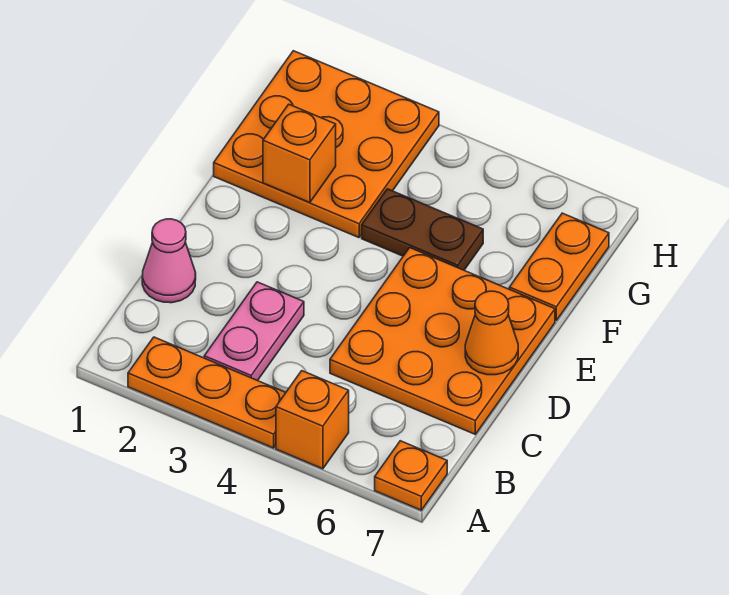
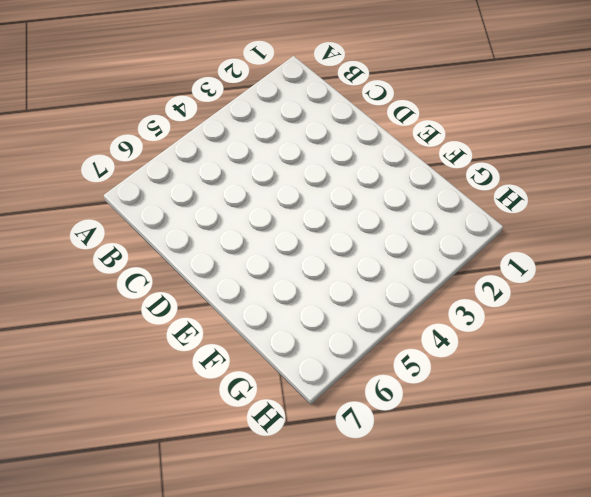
none -> orange 1x3 plate [128,337,286,448]
none -> orange 1x1 brick [276,371,349,469]

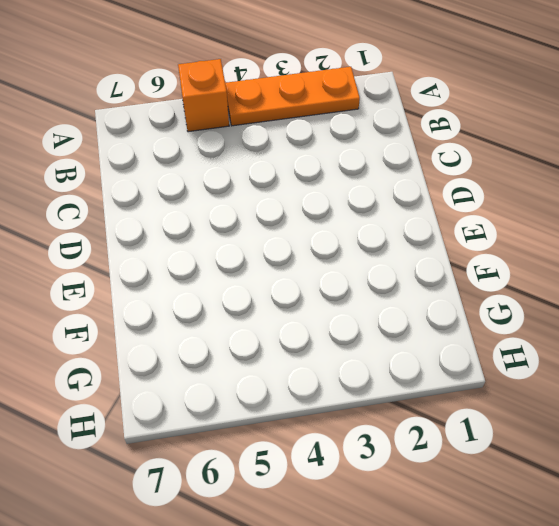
none -> orange 1x1 plate [375,441,447,510]
none -> pink 1x2 plate [204,282,304,381]

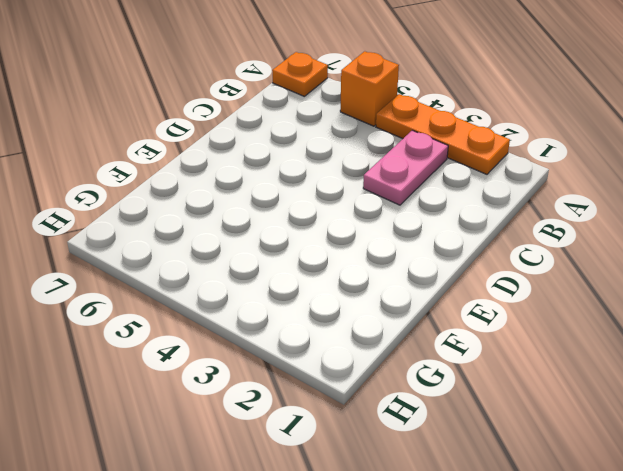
none -> pink 1x1 cone [142,219,196,303]
none -> orange 3x3 plate [330,248,555,434]

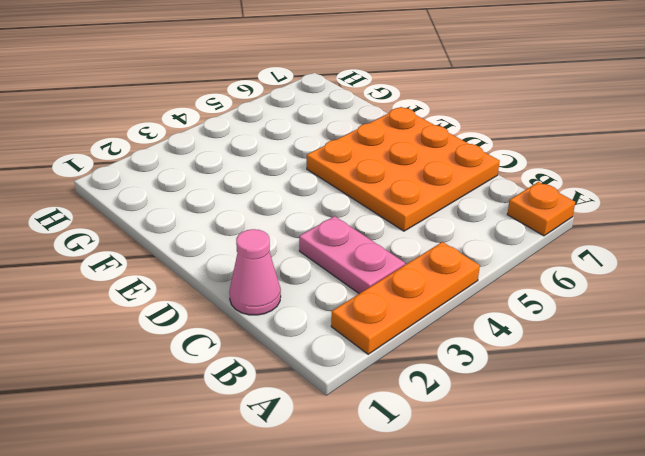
none -> orange 1x1 brick [276,371,349,469]
none -> orange 3x3 plate [214,51,439,238]

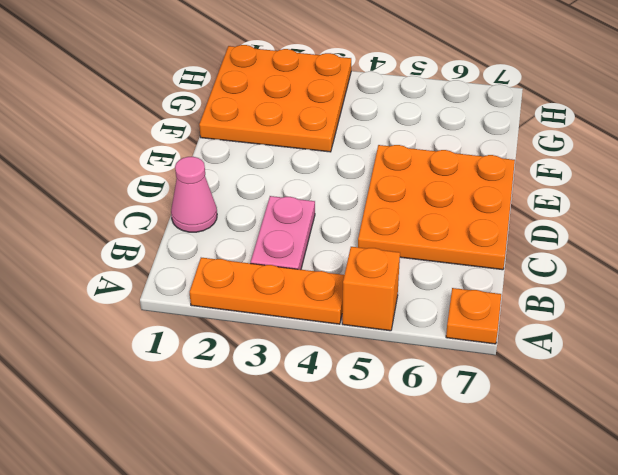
none -> brown 1x2 plate [362,189,483,270]
none -> orange 1x2 plate [509,213,609,320]

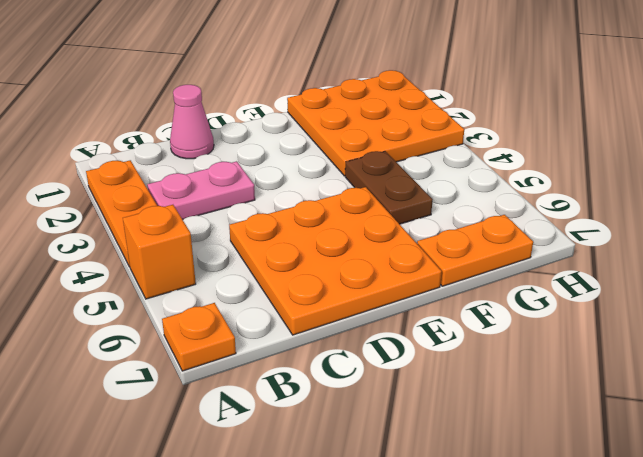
none -> orange 1x1 cone [465,291,518,375]
none -> orange 1x1 brick [263,104,336,203]

